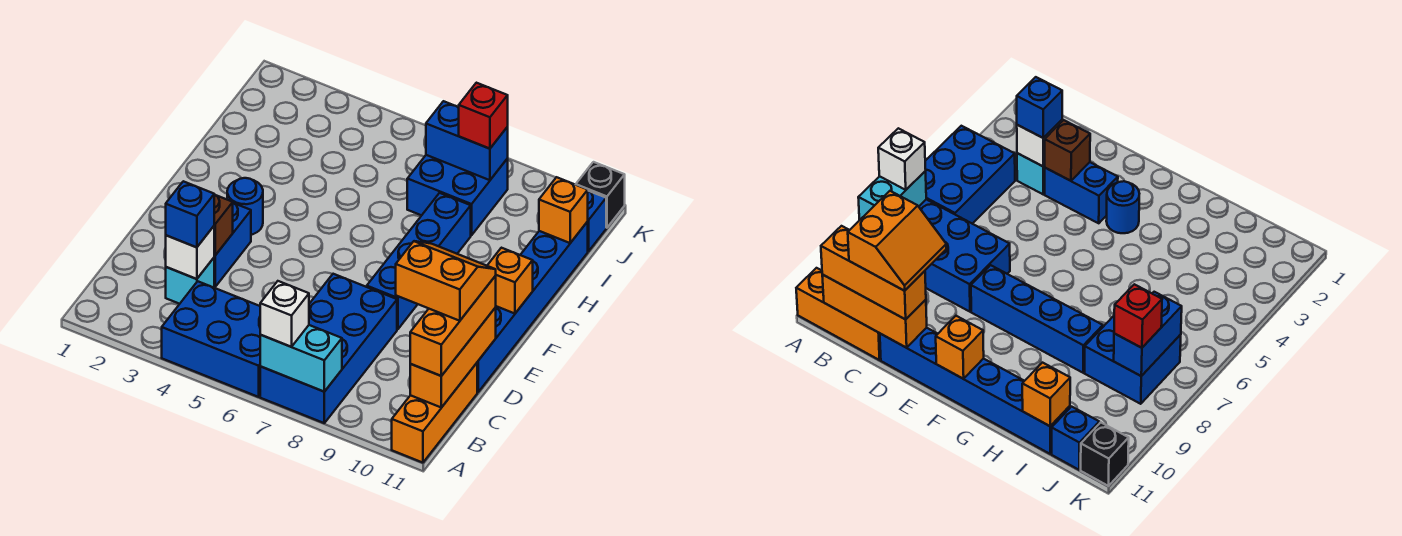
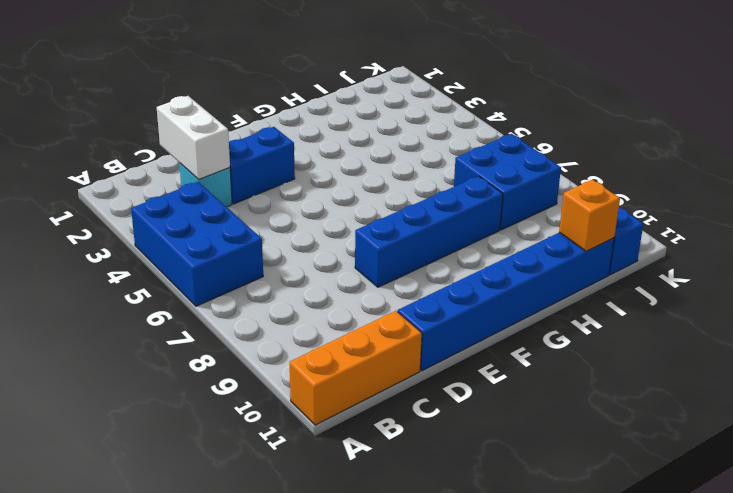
white 1x2 brick [157,96,230,180] -> white 1x1 brick [166,226,215,279]
none -> blue 2x4 brick [260,274,397,423]
none -> blue 1x1 round brick [227,178,263,235]
none -> black 1x1 brick [576,162,625,228]

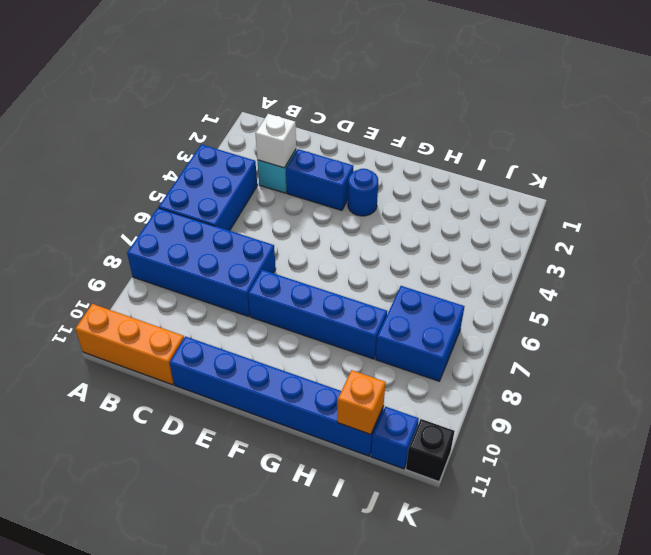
none -> cyan 1x2 brick [260,325,342,392]
none -> orange 1x3 brick [410,308,496,408]
none -> brown 1x1 brick [214,195,233,255]

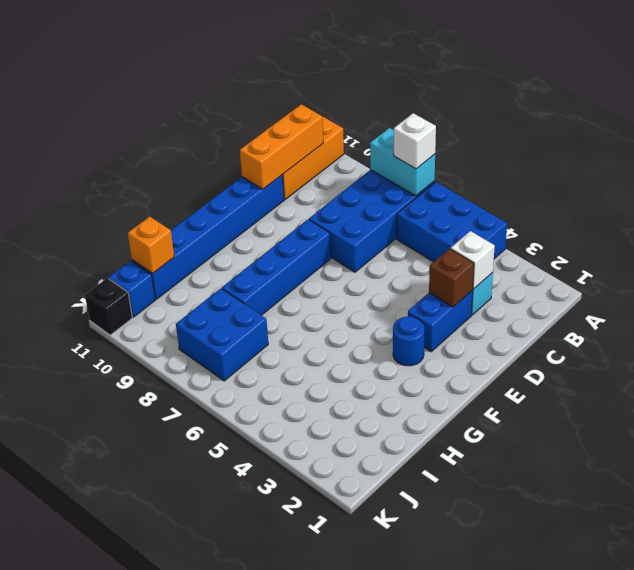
none -> orange 1x1 brick [487,248,533,314]
none -> blue 1x2 brick [426,101,508,180]
none -> orange 1x3 brick [410,276,496,376]

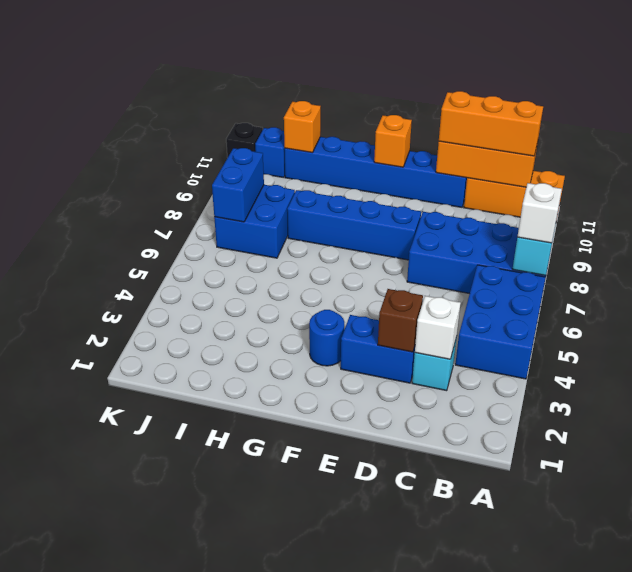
none -> blue 1x1 brick [166,181,214,247]
none -> red 1x1 brick [459,83,508,149]
none -> orange 2x2 slope [396,241,496,321]

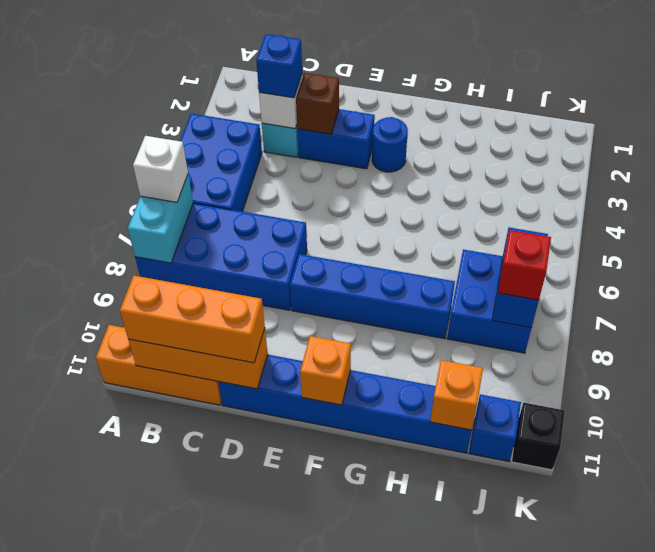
none -> orange 2x2 slope [396,241,496,321]

